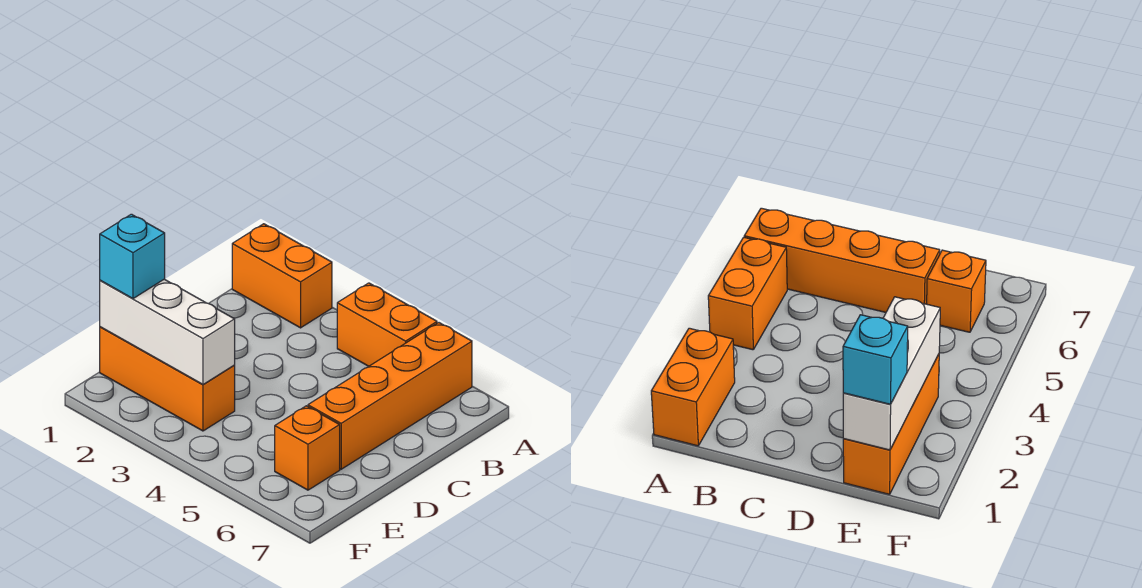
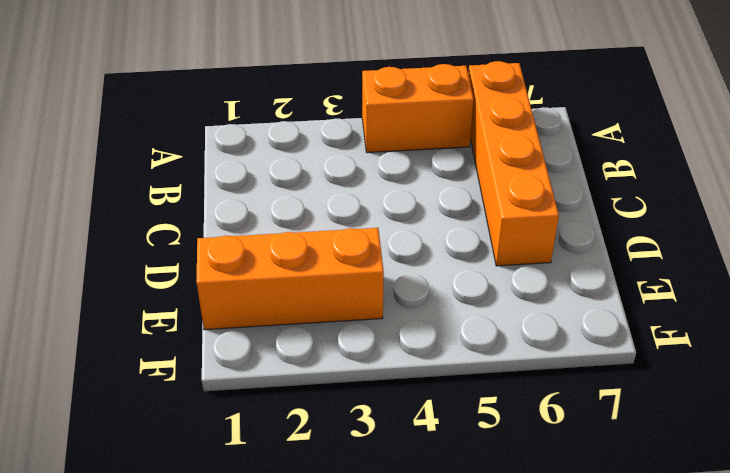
none -> orange 1x2 brick [232,224,332,328]
none -> orange 1x1 brick [275,406,340,490]

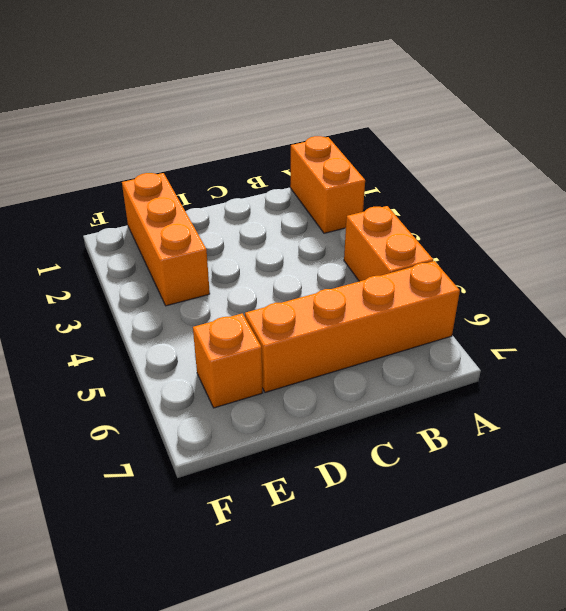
none -> white 1x3 brick [100,279,235,384]
none -> cyan 1x1 brick [100,214,165,299]

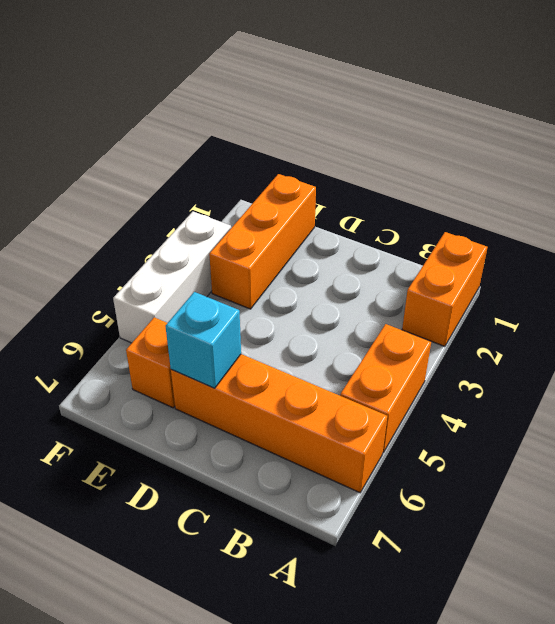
cyan 1x1 brick [166,292,241,388] -> cyan 1x1 brick moved to [100,214,165,299]
white 1x3 brick [113,212,231,343] -> white 1x3 brick moved to [100,279,235,384]

